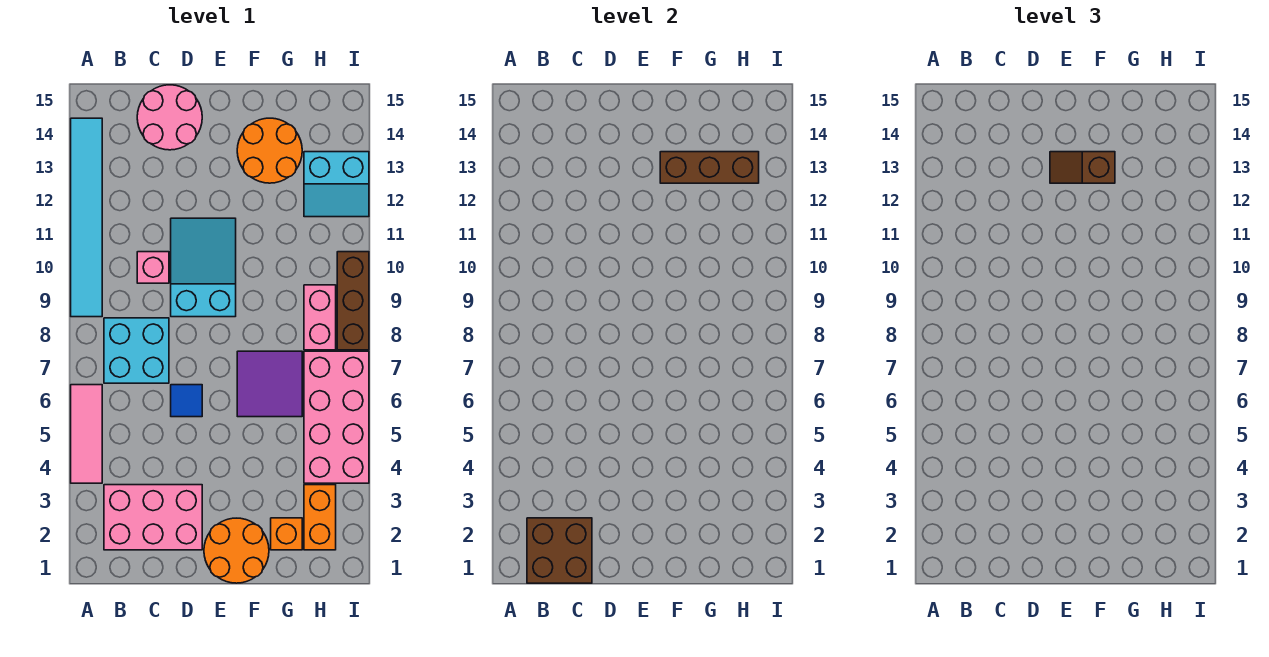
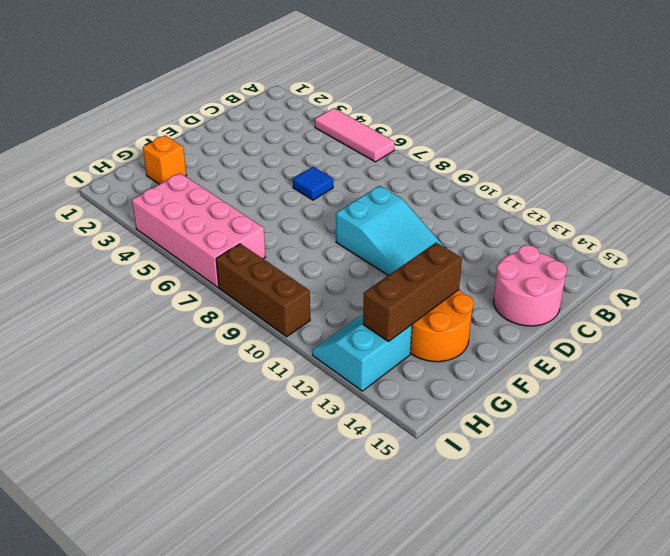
none -> cyan 1x6 tile [71,118,102,317]
none -> pink 2x3 brick [104,485,202,550]
none -> cyan 2x2 brick [104,318,169,383]

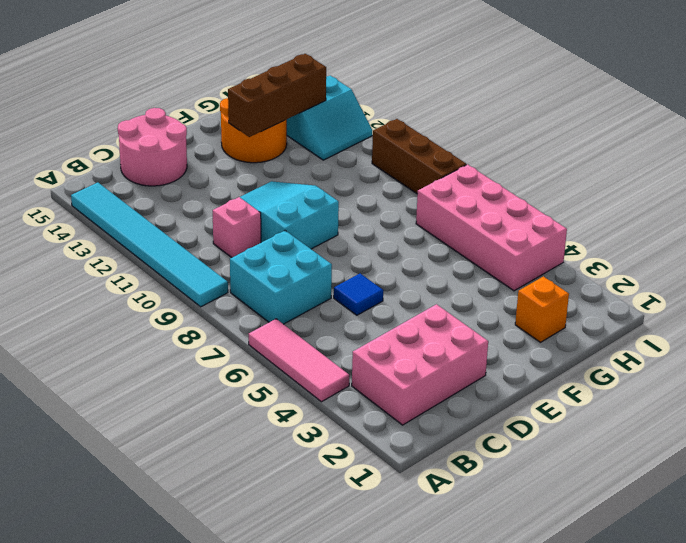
none -> orange 2x2 round brick [204,518,269,583]
none -> purple 2x2 tile [237,351,302,417]
none -> orange 1x2 brick [304,485,336,550]

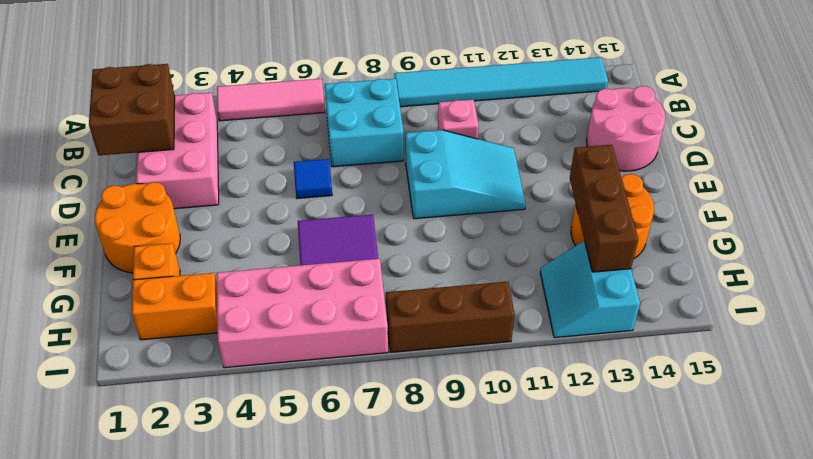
none -> pink 1x2 brick [304,285,336,350]
none -> brown 1x2 slope [1050,152,1115,183]

